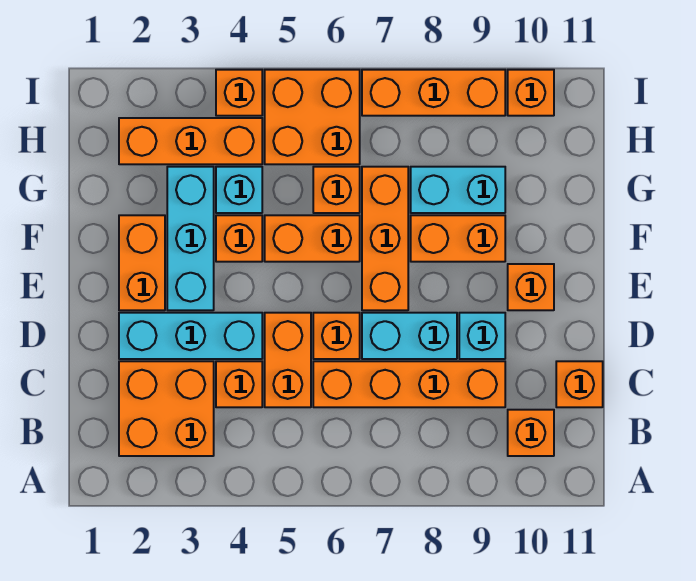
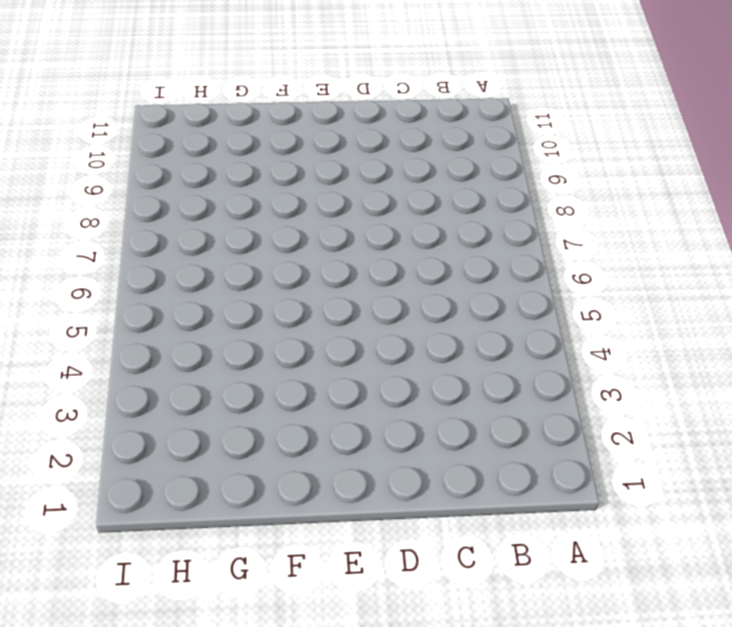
none -> orange 2x2 brick [119,361,214,456]
none -> orange 1x1 brick [508,410,554,456]
none -> orange 1x1 brick [216,361,262,407]

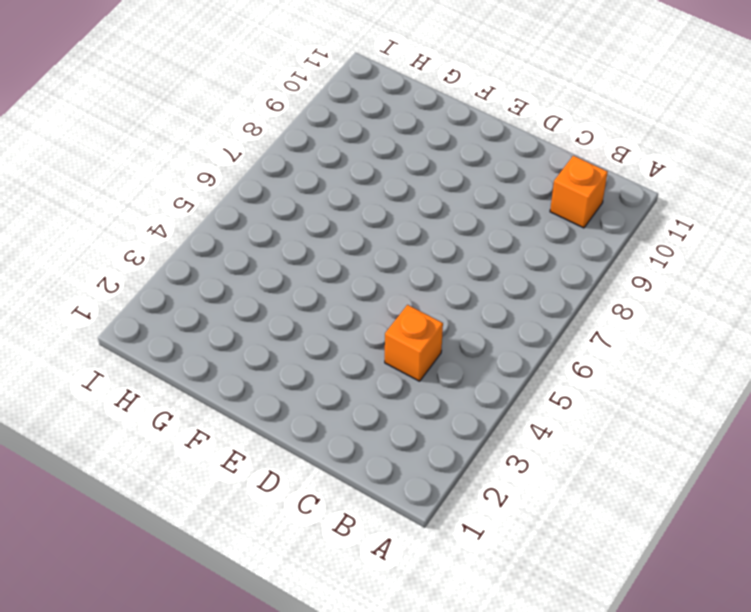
none -> orange 2x2 brick [119,361,214,456]
none -> orange 1x2 brick [265,313,311,407]
none -> orange 1x4 brick [313,361,505,407]

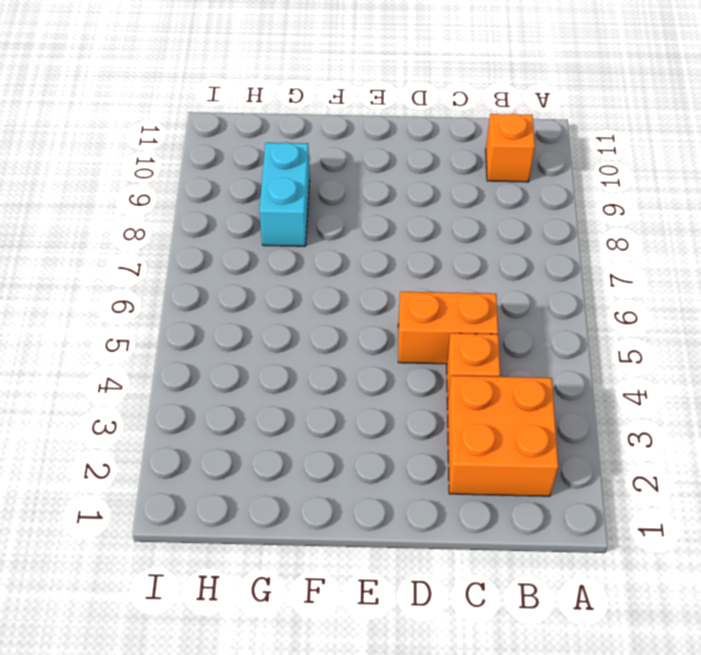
none -> orange 1x4 brick [313,361,505,407]
none -> orange 1x1 brick [556,361,603,407]
none -> cyan 1x3 brick [119,313,262,359]

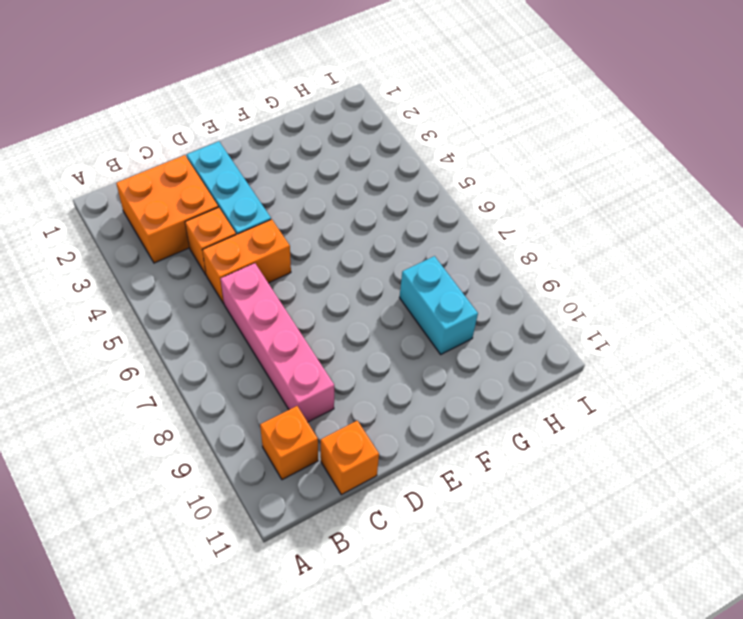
pink 1x4 brick [221,263,334,422] -> orange 1x4 brick [313,361,505,407]
none -> orange 1x1 brick [313,313,360,359]
none -> cyan 1x2 brick [362,313,457,359]
none -> cyan 1x1 brick [459,313,505,359]

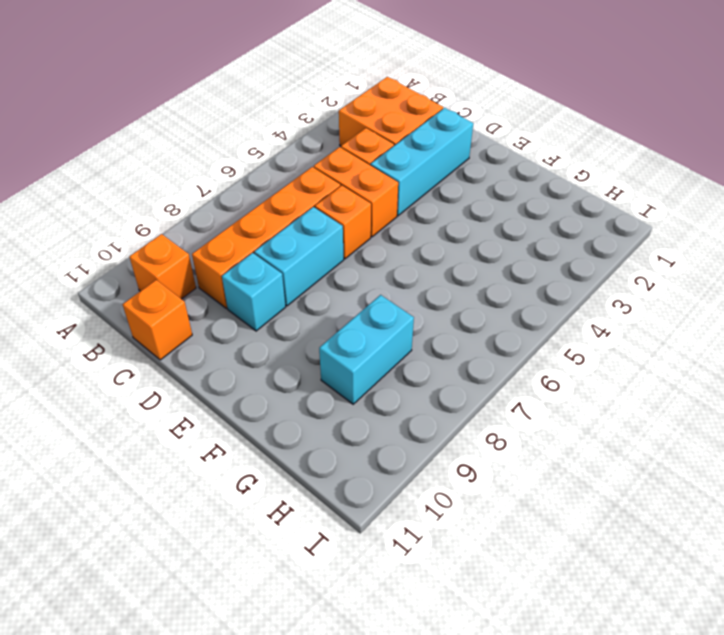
none -> orange 1x2 brick [119,215,165,310]
none -> cyan 1x3 brick [167,167,214,310]
none -> orange 1x3 brick [362,167,408,310]

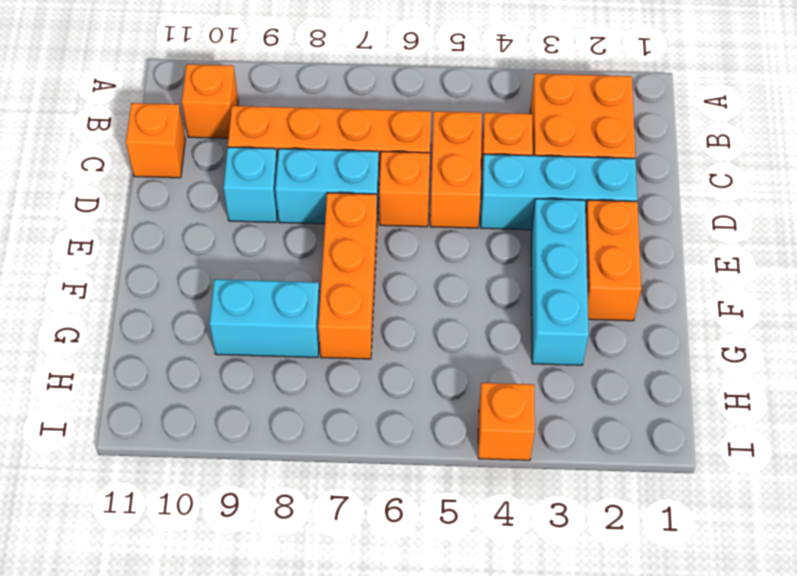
none -> orange 1x1 brick [508,264,554,310]
none -> orange 1x1 brick [216,215,262,262]
none -> orange 1x2 brick [265,215,360,262]

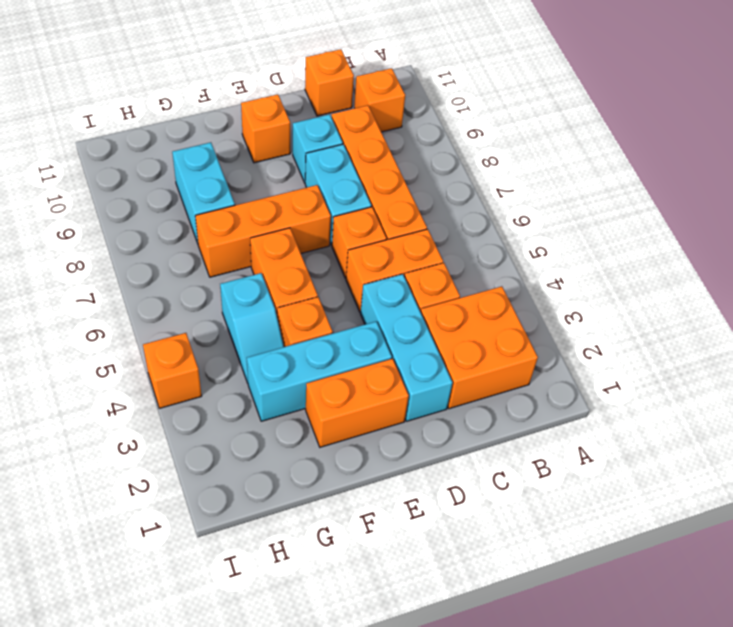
cyan 1x2 slope [220,273,284,383] -> cyan 1x1 brick [216,167,262,213]
none -> orange 1x2 brick [411,215,505,262]
none -> orange 1x1 brick [313,167,360,213]
none -> orange 1x3 brick [119,118,262,164]

